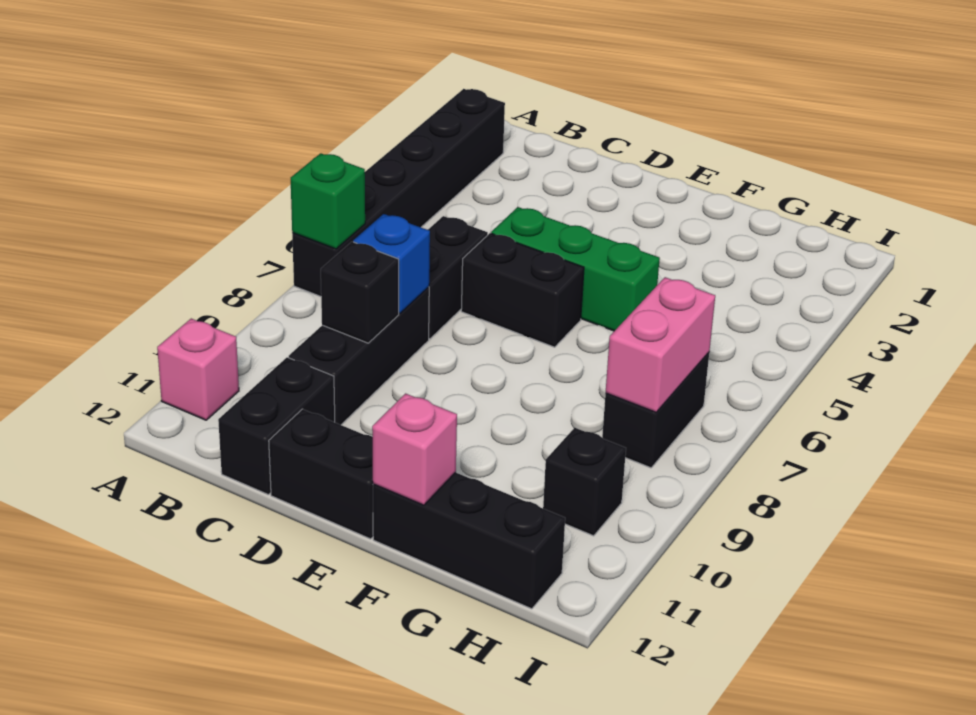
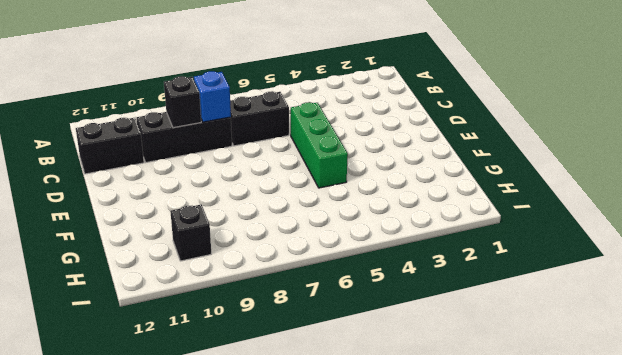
none -> black 1x6 brick [292,89,505,297]
none -> pink 1x1 brick [157,319,239,420]
none -> black 1x2 brick [461,233,584,347]

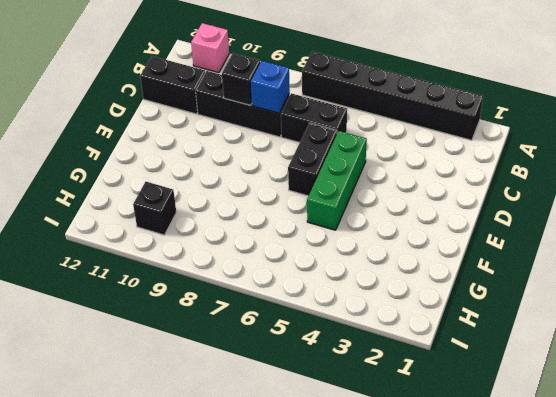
none -> black 1x2 brick [269,409,373,539]
none -> black 1x3 brick [373,472,565,609]
none -> black 1x2 brick [602,353,709,468]

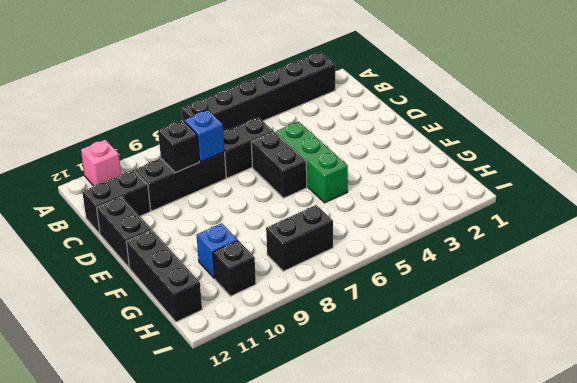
blue 1x1 brick [197,223,238,278] -> none
none -> green 1x1 brick [291,153,365,249]
none -> pink 1x1 brick [372,394,457,505]
none -> pink 1x2 brick [606,277,715,412]

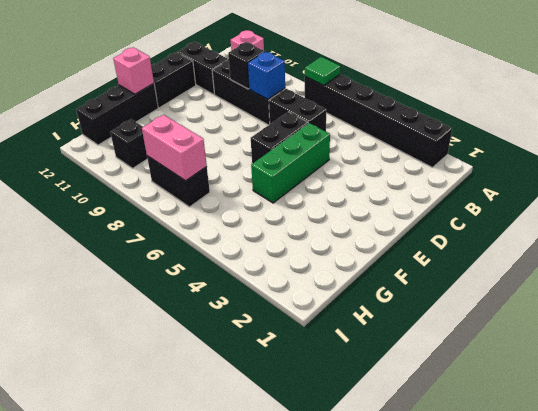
green 1x1 tile [305,57,340,85] -> green 1x1 brick [291,153,365,249]

